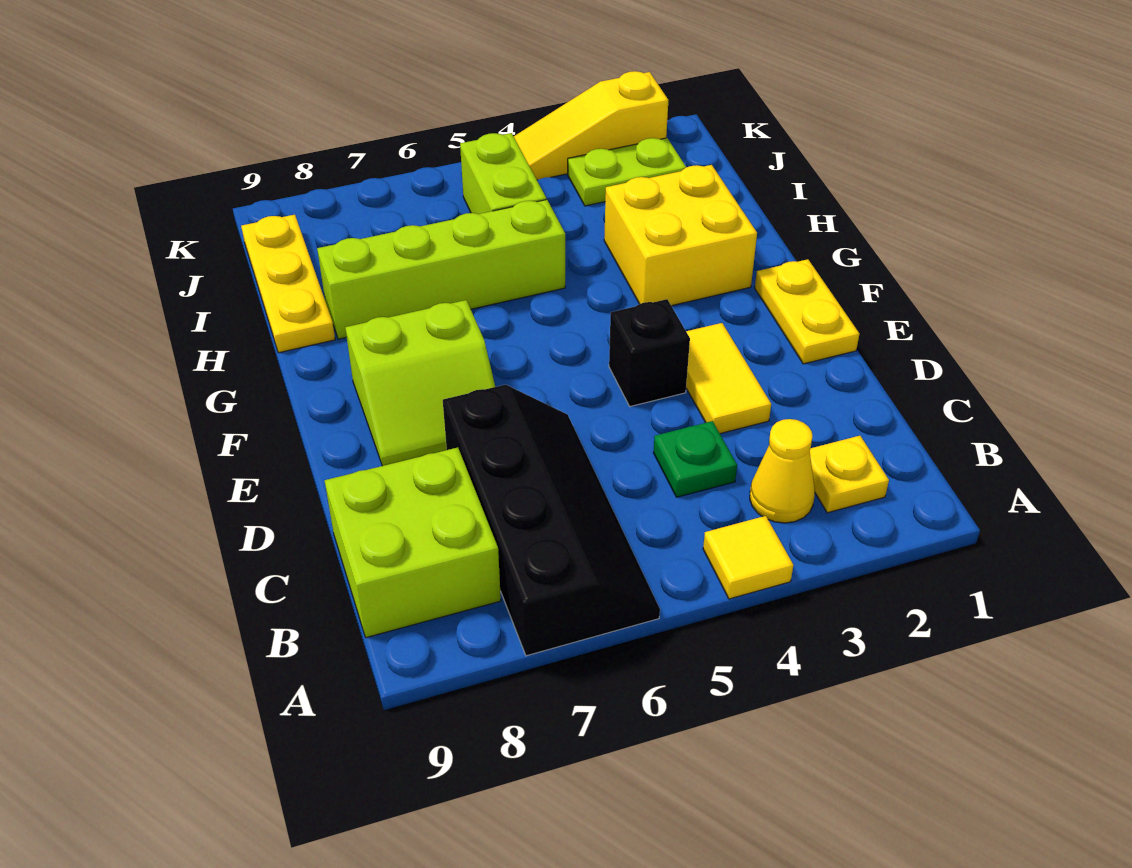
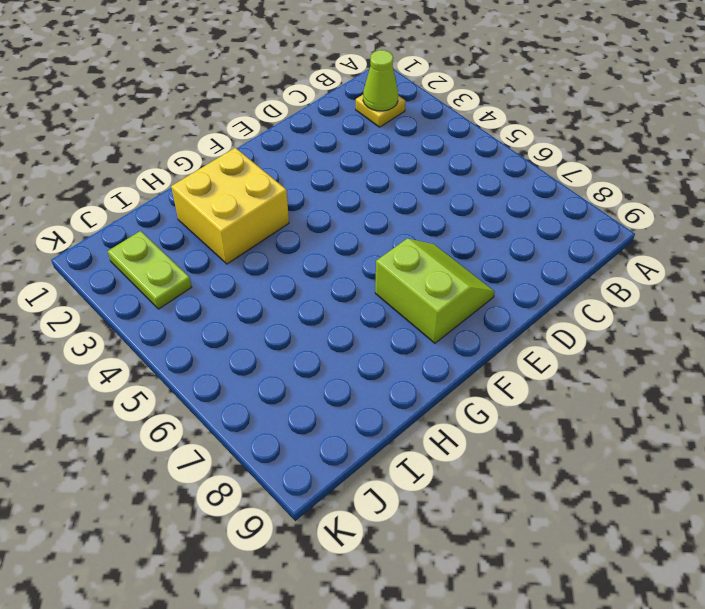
lime 1x1 cone [363,50,398,111] -> none
none -> yellow 1x1 tile [703,516,793,599]
none -> black 2x4 slope [443,385,660,656]
none -> yellow 1x1 cone [750,419,815,523]

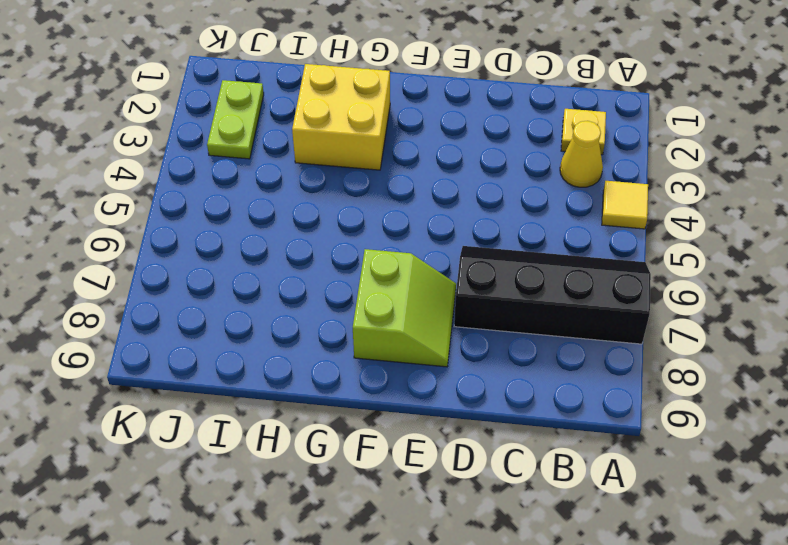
none -> lime 2x2 brick [325,448,501,638]
none -> green 1x1 plate [653,421,737,497]
none -> yellow 1x2 tile [686,323,771,434]

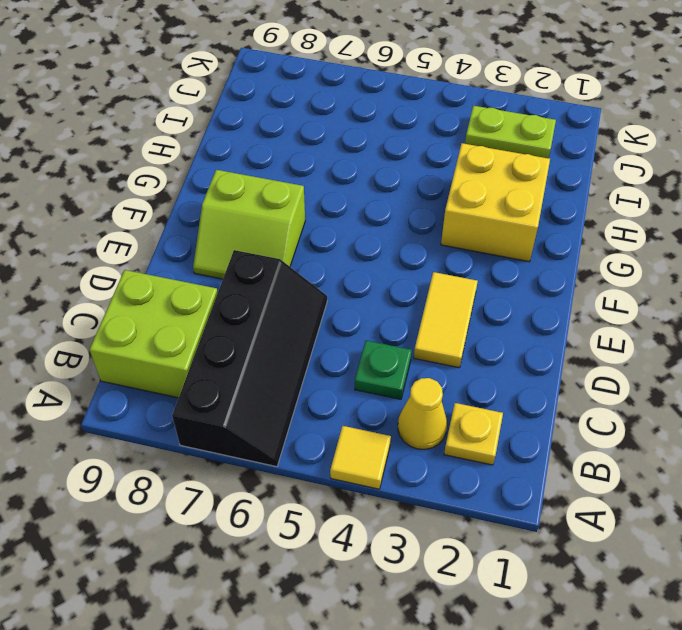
none -> yellow 1x2 plate [755,259,859,364]
none -> black 1x1 brick [609,299,690,406]
none -> lime 1x4 brick [317,200,565,339]

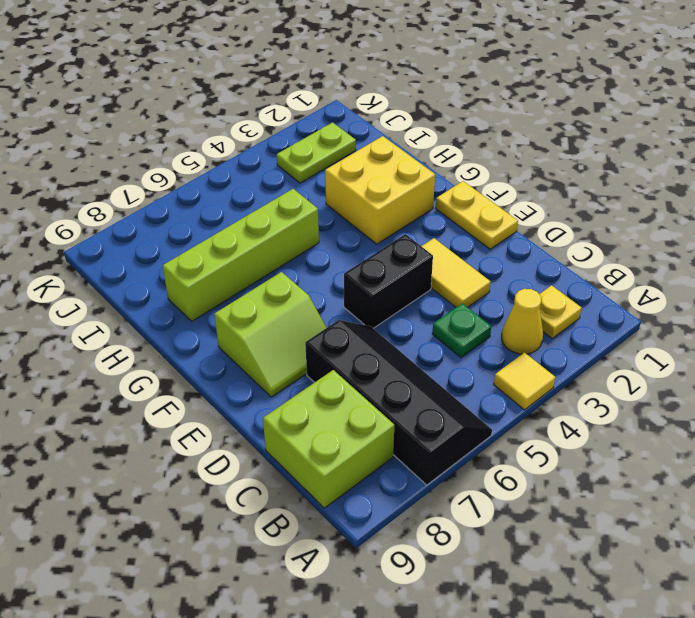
black 1x2 brick [344,234,433,328] -> black 1x1 brick [609,299,690,406]
none -> yellow 1x3 plate [241,215,335,353]
none -> lime 1x2 brick [460,133,546,214]
none -> yellow 1x3 slope [514,71,668,180]

